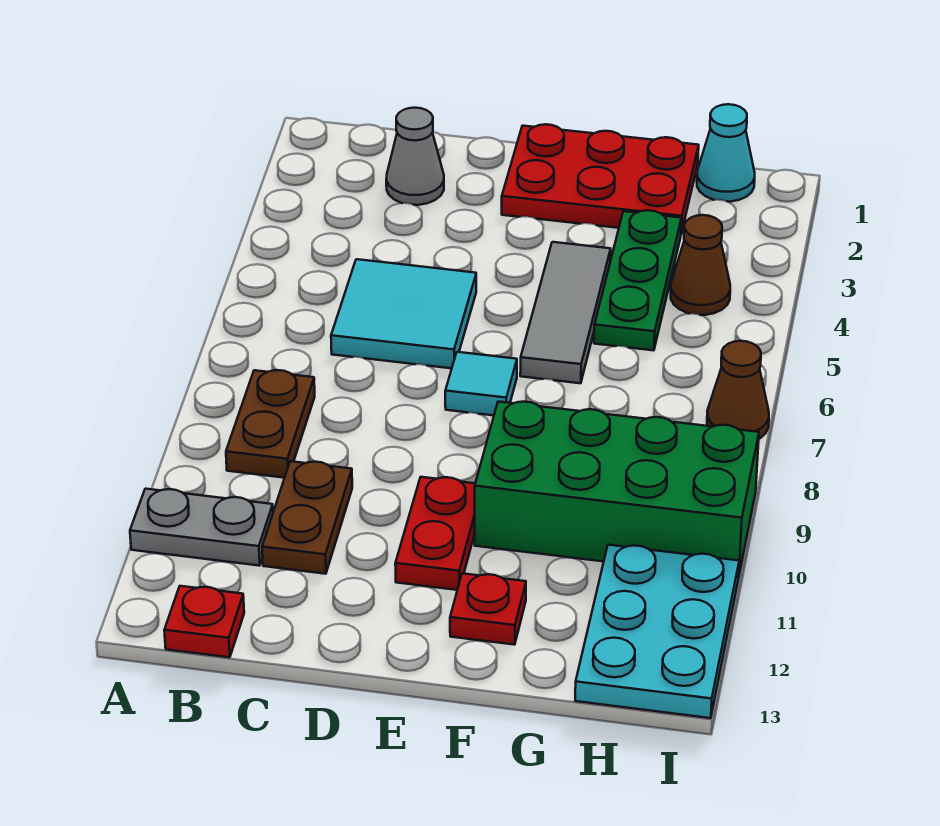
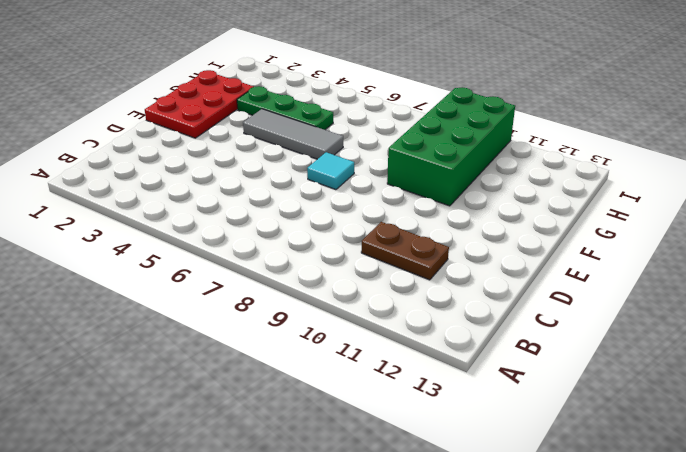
none -> grey 1x2 plate [130,489,273,566]
none -> brown 1x2 plate [226,370,315,478]
none -> red 1x1 plate [164,586,244,657]

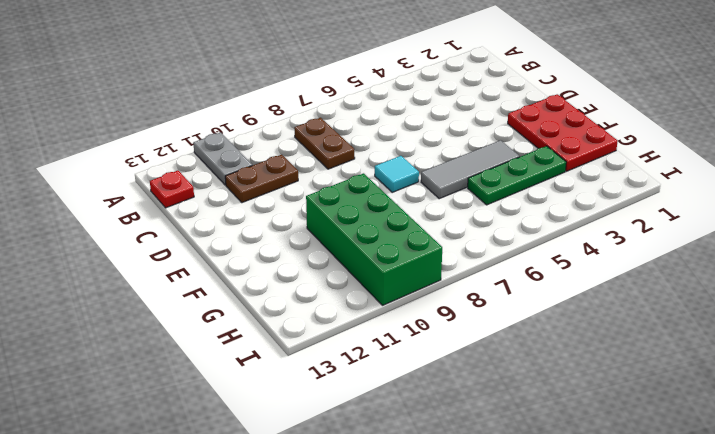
brown 1x2 plate [295,118,355,169] -> brown 1x2 plate turned to [226,370,315,478]
none -> grey 1x1 cone [386,108,444,205]
none -> cyan 2x2 tile [331,259,476,368]
none -> red 1x2 plate [395,477,475,590]

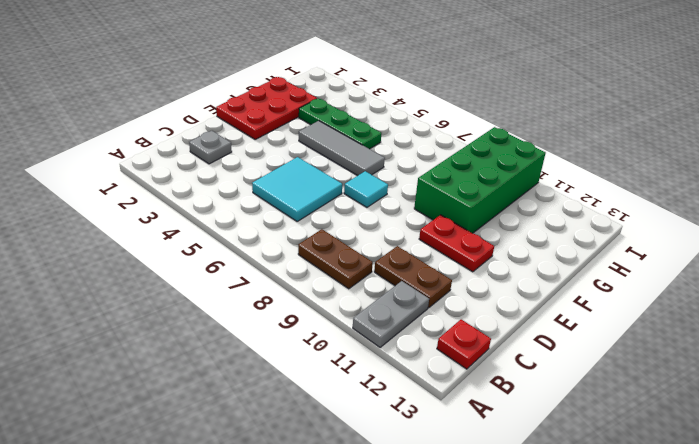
grey 1x1 plate [189,131,232,164] -> grey 1x1 cone [386,108,444,205]
none -> red 1x1 plate [450,573,526,645]
none -> cyan 1x1 cone [697,104,755,202]
none -> brown 1x1 cone [671,215,730,315]

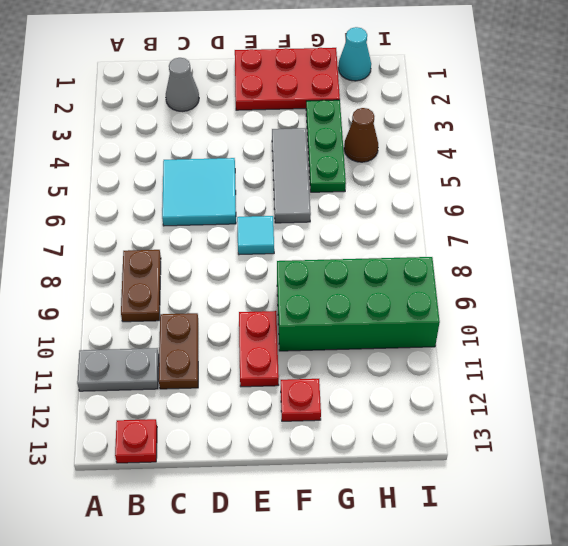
none -> cyan 2x3 plate [575,545,739,718]
none -> brown 1x1 cone [707,341,769,439]

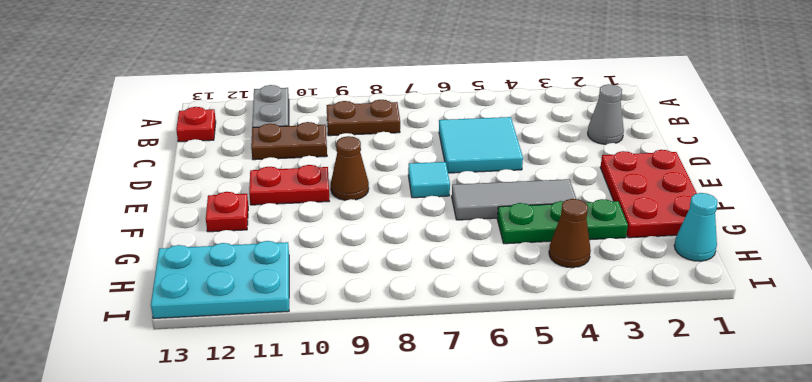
brown 1x1 cone [331,136,369,200] -> brown 1x1 cone moved to [707,341,769,439]
none -> green 2x4 brick [475,402,759,578]

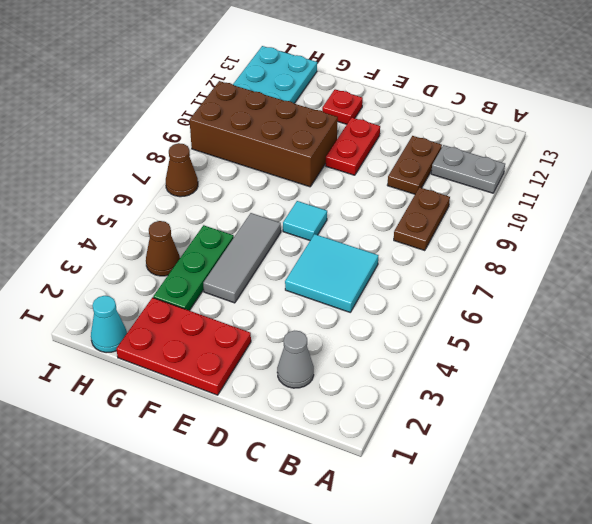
brown 2x4 brick [190,81,338,187] -> green 2x4 brick [475,402,759,578]
none -> red 1x1 plate [164,586,244,657]

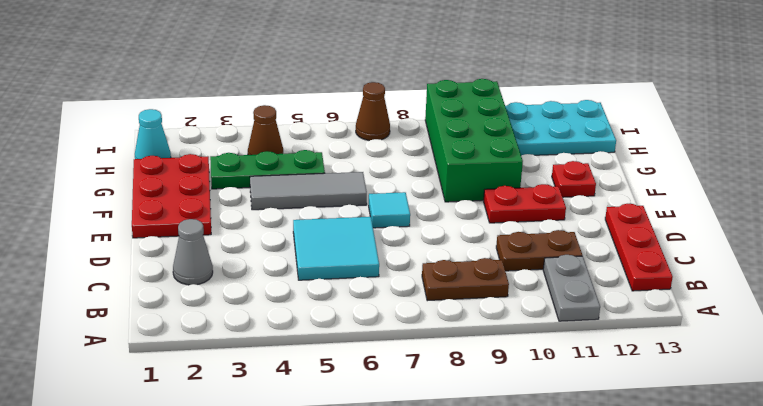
red 1x3 plate [605,204,673,291] -> red 1x1 plate [164,586,244,657]

